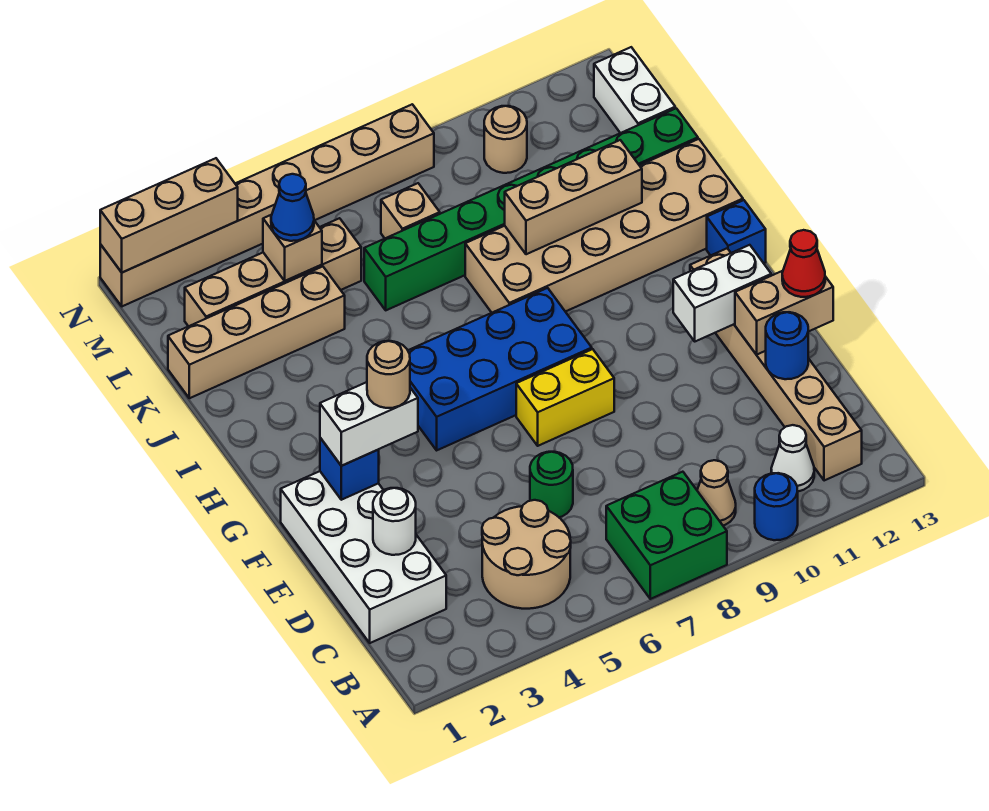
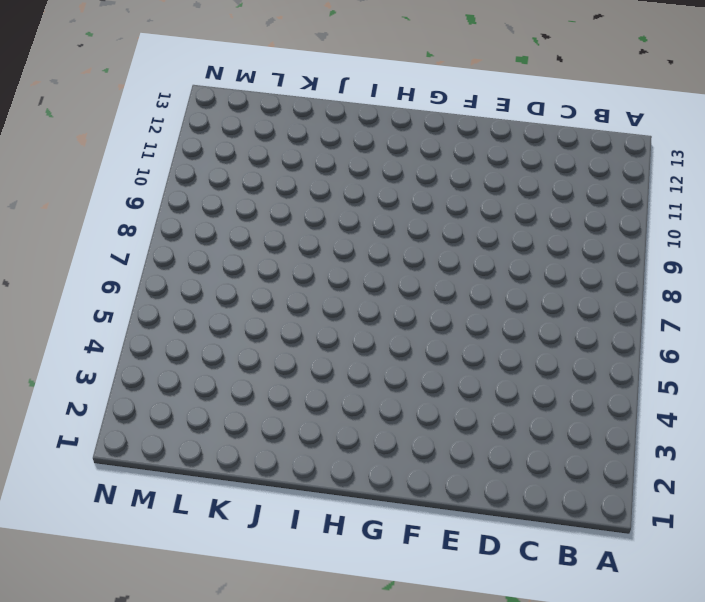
none -> green 2x2 brick [606,472,727,599]
none -> blue 1x1 round brick [755,473,798,540]
none -> tan 2x2 round brick [482,500,571,609]
none -> tan 1x1 cone [697,460,736,526]

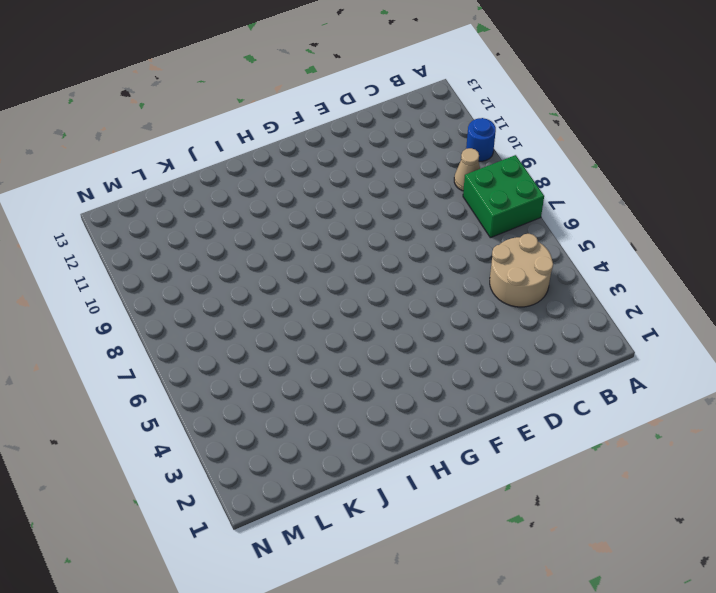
none -> white 1x1 cone [771,425,814,491]
none -> tan 1x6 brick [690,248,862,481]
none -> white 2x4 brick [281,471,446,643]
none -> green 1x1 round brick [530,452,573,517]

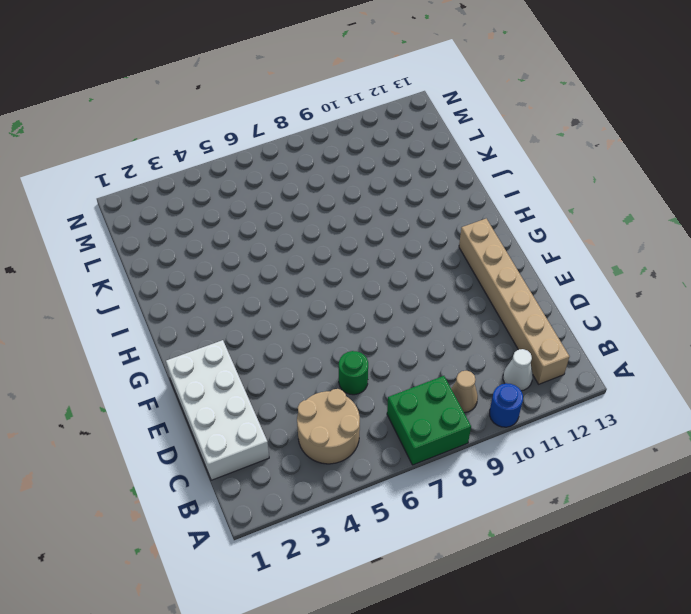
none -> yellow 1x2 brick [516,349,614,446]
none -> blue 2x4 brick [408,288,592,450]
none -> blue 1x1 brick [707,200,766,263]
none -> tan 2x6 brick [465,139,743,313]

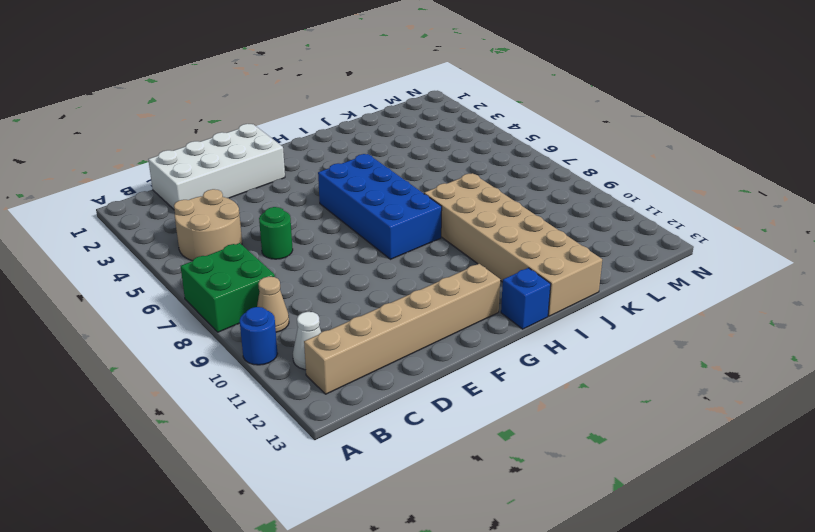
none -> yellow 1x2 brick [516,349,614,446]
none -> tan 1x4 brick [168,267,345,398]
none -> green 1x8 brick [364,108,698,310]
none -> tan 1x4 brick [185,218,361,326]

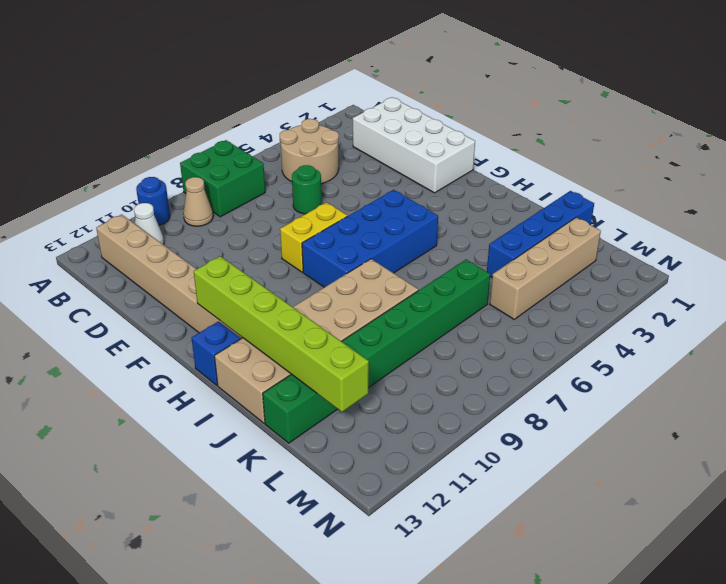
lime 1x6 brick [194,256,369,412] -> none
blue 1x4 brick [487,191,594,277] -> tan 1x4 brick [168,267,345,398]
none -> tan 1x1 brick [381,183,440,238]
none -> white 1x2 brick [594,47,675,133]
none -> tan 1x1 round brick [484,106,527,173]
none -> tan 1x8 brick [100,104,434,306]

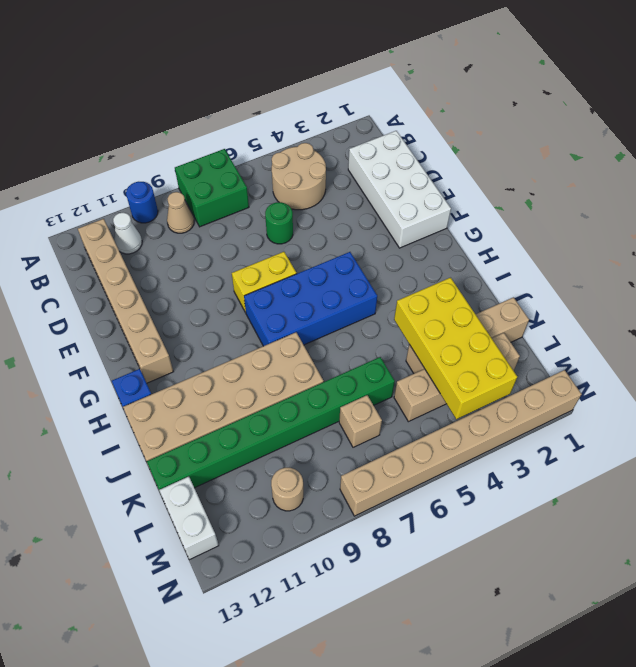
yellow 2x4 brick [394,278,517,419] -> tan 1x1 brick [263,215,322,281]
none -> white 1x1 round brick [373,488,416,555]
none -> blue 1x1 round brick [766,312,808,379]
none -> tan 1x2 brick [735,271,833,355]
none -> blue 1x1 brick [320,438,379,500]

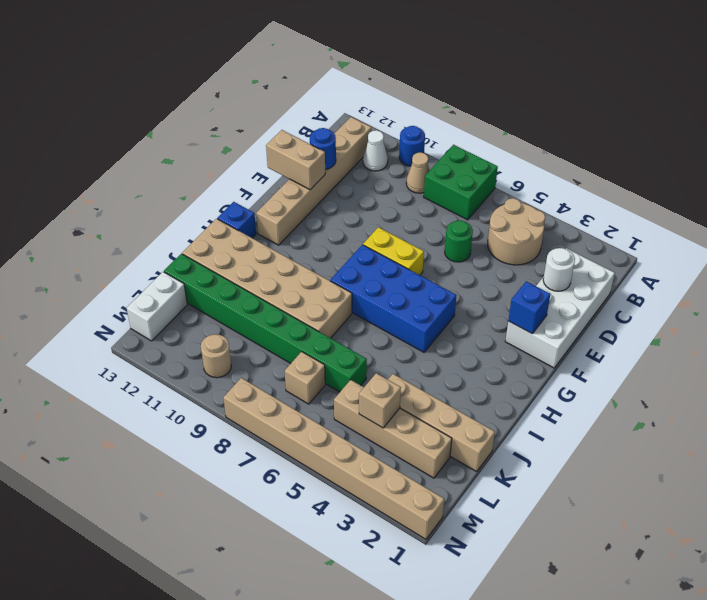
none -> white 1x2 brick [673,245,771,341]
none -> tan 1x3 brick [505,140,642,254]
none -> tan 1x3 brick [100,158,238,272]
none -> red 1x1 cone [782,230,825,297]

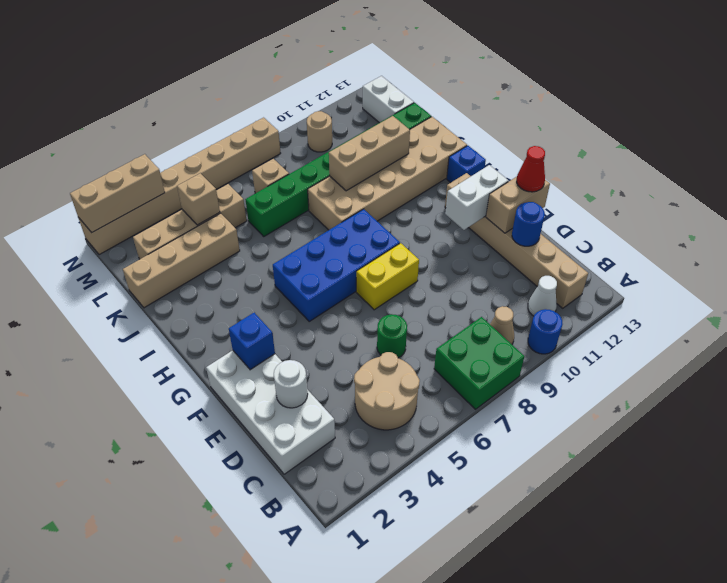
none -> white 1x2 brick [320,382,418,466]
none -> blue 1x1 cone [271,174,314,241]
none -> tan 1x1 round brick [367,341,410,408]

